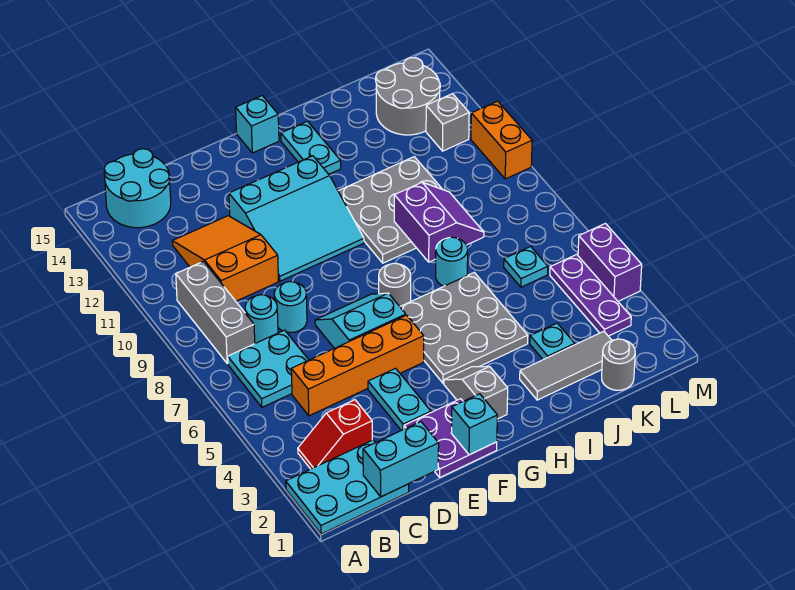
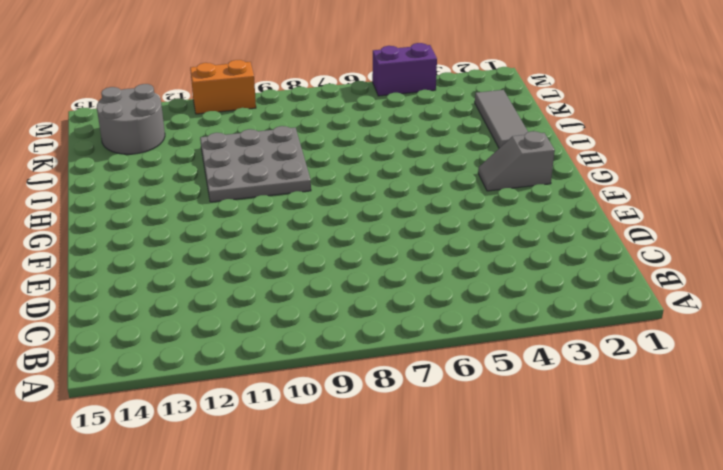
none -> cyan 2x3 plate [286,440,409,534]
none -> red 1x2 slope [298,400,372,469]
none -> cyan 2x2 plate [228,330,308,407]
none -> grey 1x3 brick [176,261,255,364]

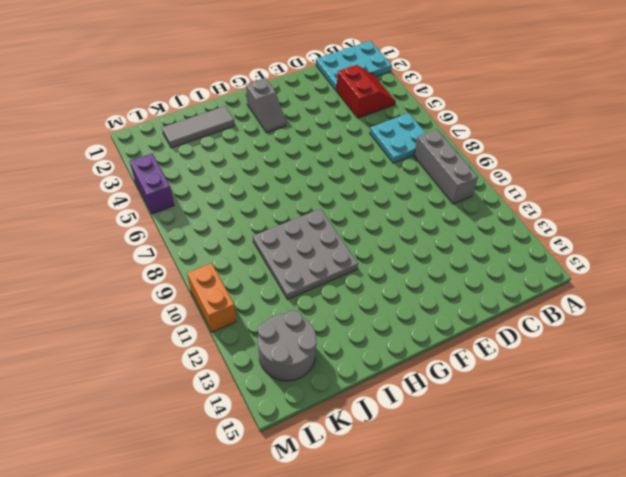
red 2x2 slope [336,65,396,118] -> red 1x2 slope [298,400,372,469]
none -> cyan 2x2 round brick [104,149,171,228]
none -> orange 1x4 brick [291,315,424,416]
none -> cyan 1x1 round brick [245,295,278,343]
none -> orange 2x3 slope [172,216,278,301]

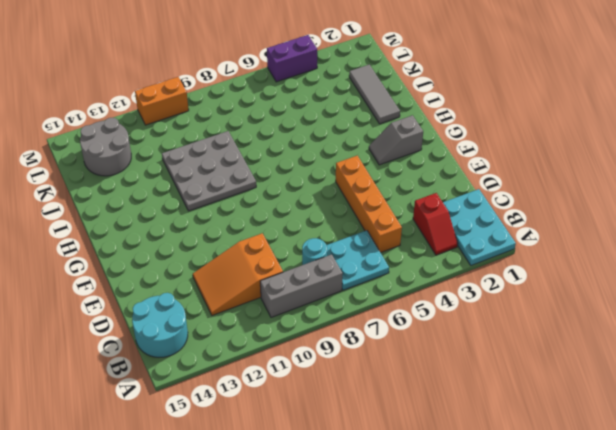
none -> cyan 1x1 round brick [274,282,307,333]
none -> purple 2x2 plate [404,399,497,477]
none -> cyan 1x2 plate [368,368,431,431]
none -> cyan 2x2 slope [315,293,406,348]

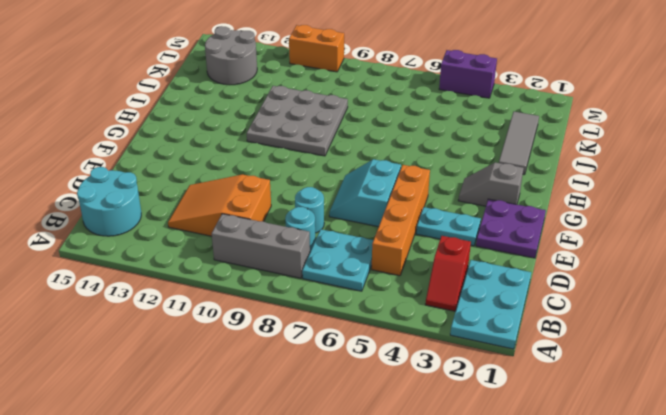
none -> cyan 3x3 slope [229,156,364,281]
none -> grey 3x3 plate [400,273,528,383]
none -> grey 1x1 round brick [379,263,411,306]
none -> cyan 1x1 brick [236,96,279,153]

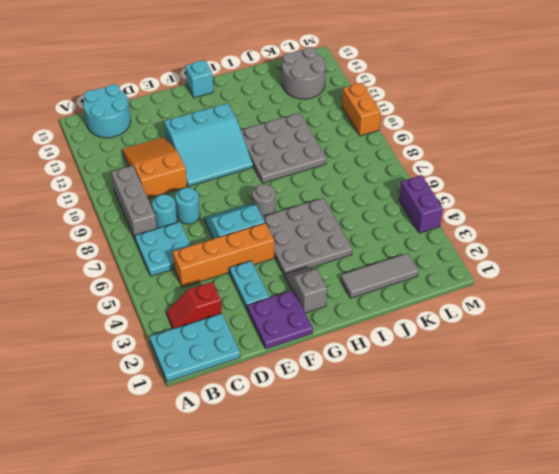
none -> cyan 1x2 plate [281,121,341,174]
none -> cyan 1x1 round brick [436,237,468,286]
none -> cyan 1x1 plate [530,323,575,360]
none -> grey 1x1 round brick [602,339,635,390]

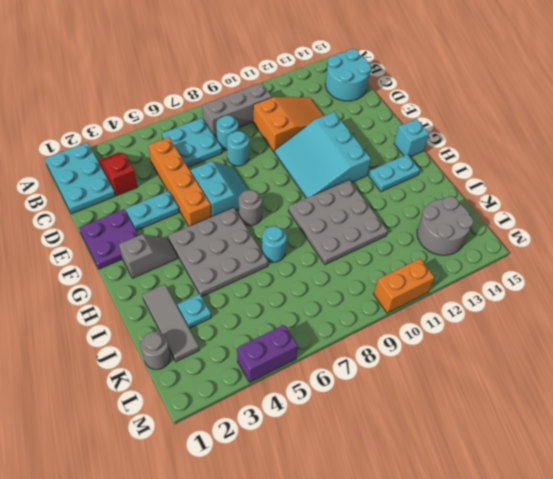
none -> cyan 1x1 plate [504,247,548,287]
none -> purple 1x3 plate [550,254,631,336]
none -> grey 1x1 brick [426,94,469,151]
none -> cyan 1x2 brick [363,422,439,497]

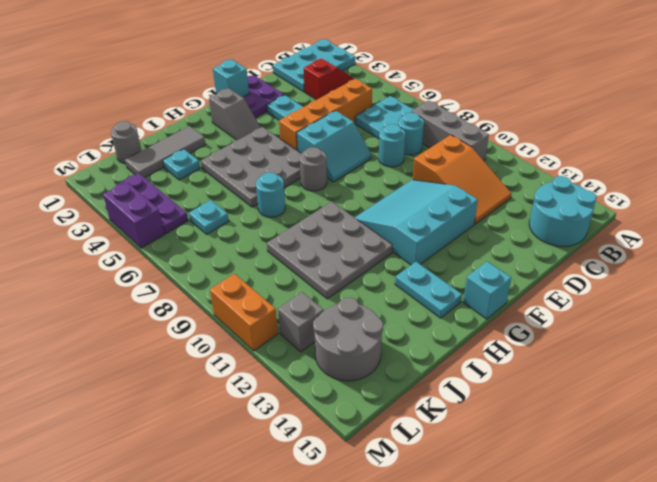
none -> cyan 1x2 brick [363,422,439,497]
none -> purple 2x2 slope [394,183,484,262]

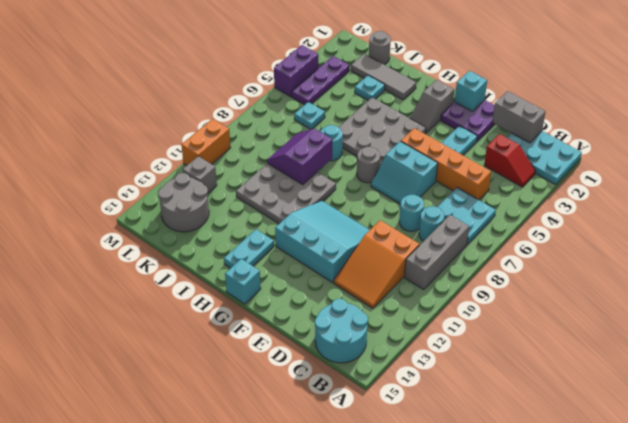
grey 1x2 brick [492,91,546,143] -> cyan 1x2 brick [363,422,439,497]

